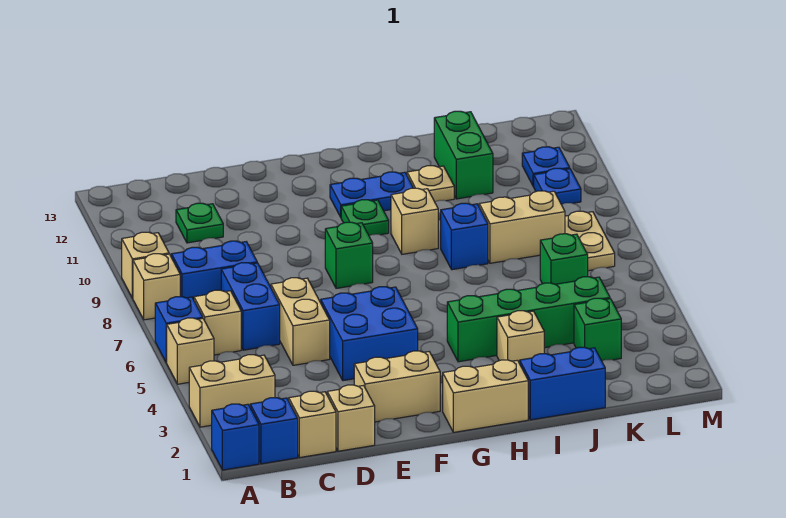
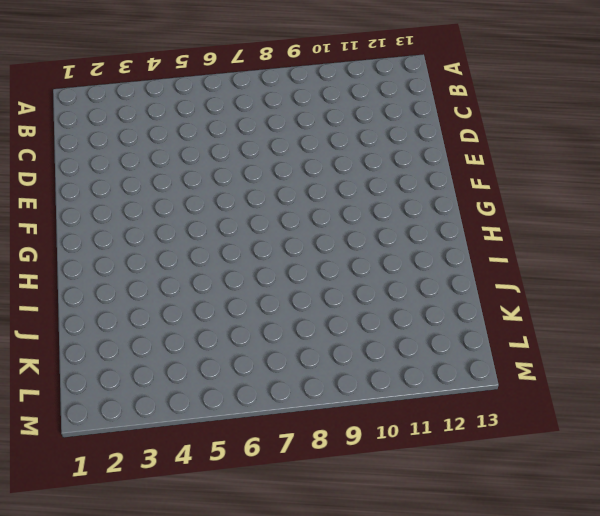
none -> blue 1x1 brick [212,404,259,470]
none -> tan 1x2 brick [189,355,275,427]
none -> tan 1x1 brick [166,318,214,384]
none -> blue 1x1 brick [155,297,203,362]

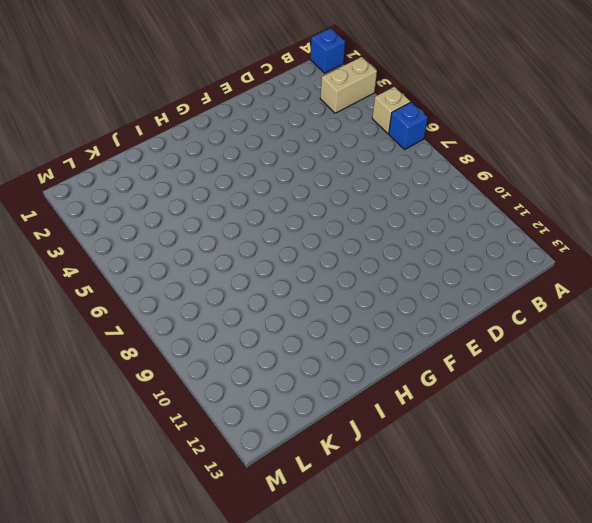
none -> tan 1x1 brick [133,254,180,320]
none -> tan 1x1 brick [122,232,169,298]
none -> blue 1x1 brick [250,398,298,464]
none -> tan 1x1 brick [194,290,241,355]

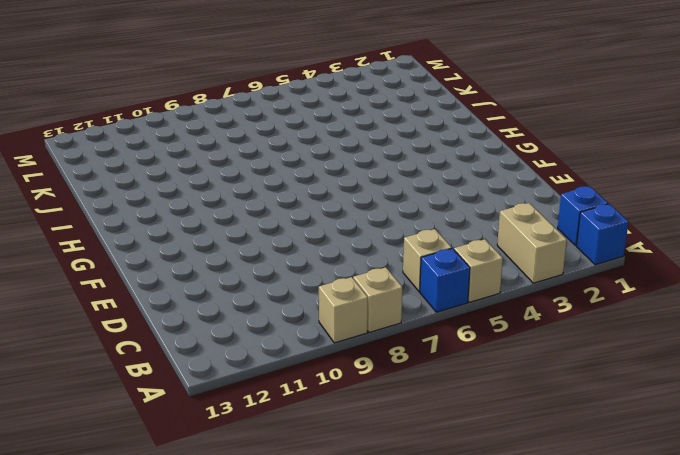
none -> blue 1x2 brick [171,241,257,300]
none -> tan 1x1 brick [289,391,336,457]
none -> blue 1x2 brick [221,263,280,350]
none -> green 1x1 plate [176,203,223,243]

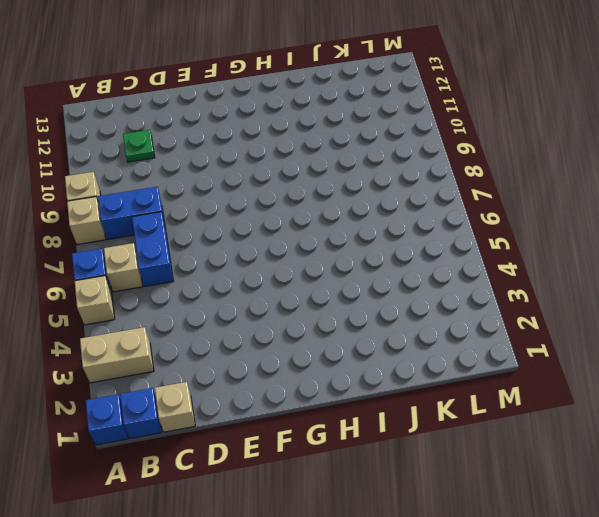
none -> tan 1x1 brick [327,385,375,451]
none -> tan 1x2 brick [271,278,330,365]
none -> tan 1x2 brick [354,351,440,422]
none -> blue 2x2 brick [321,287,418,381]

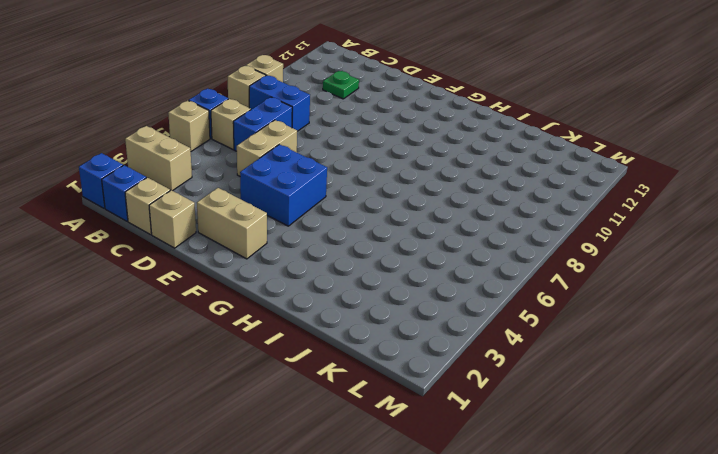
none -> green 1x1 brick [325,222,373,288]
none -> tan 1x2 brick [443,360,528,432]
none -> green 1x1 plate [341,200,389,236]
none -> blue 1x2 plate [330,172,413,217]

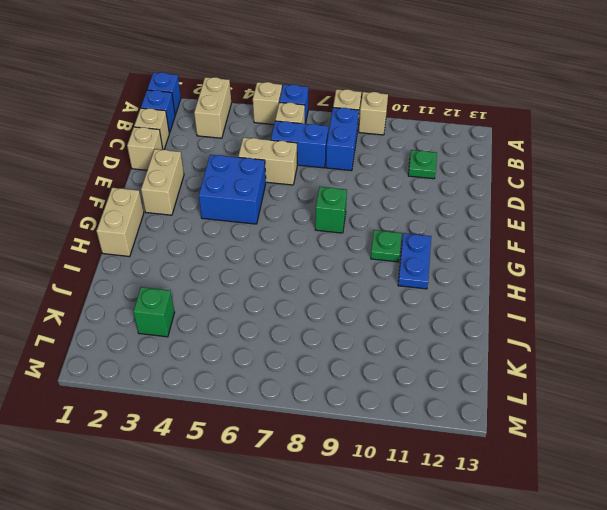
none -> green 1x4 brick [447,277,610,362]
none -> tan 1x1 brick [391,188,438,254]
none -> blue 1x2 brick [520,347,605,420]
none -> tan 1x1 brick [497,311,544,363]

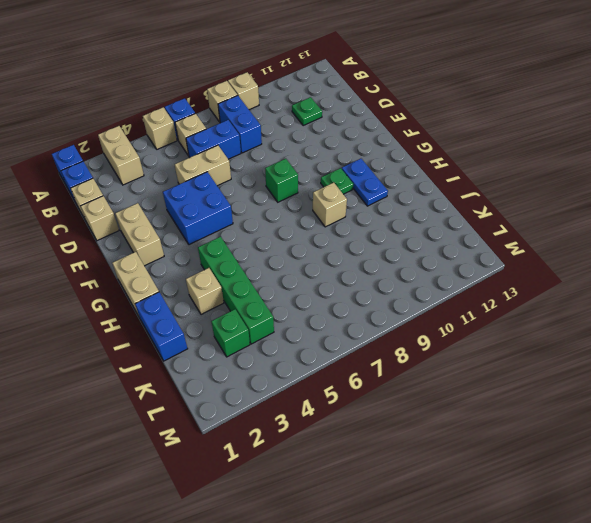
none -> blue 1x1 brick [441,203,488,270]
none -> tan 1x1 plate [407,166,454,202]
none -> tan 1x2 brick [479,191,565,263]
none -> green 1x2 brick [434,111,493,199]

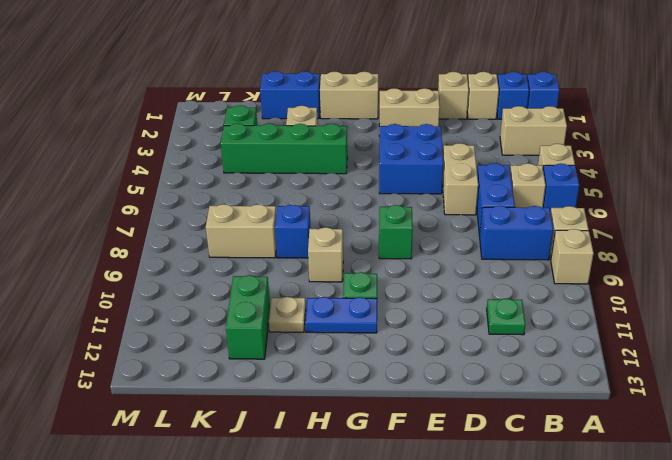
none -> green 1x1 brick [540,234,588,284]
none -> tan 1x2 plate [565,211,615,271]
none -> blue 1x1 plate [534,168,581,204]
none -> blue 1x1 plate [522,147,570,186]

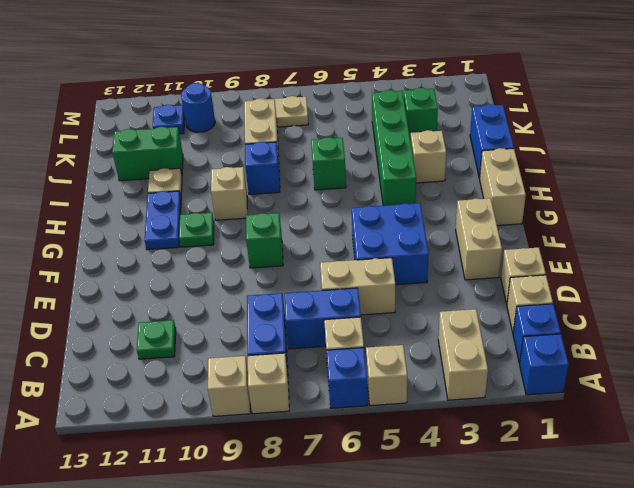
green 1x1 brick [311,137,346,190] -> green 1x1 brick moved to [540,234,588,284]
blue 1x1 round brick [181,83,215,132] -> blue 1x1 plate [534,168,581,204]

